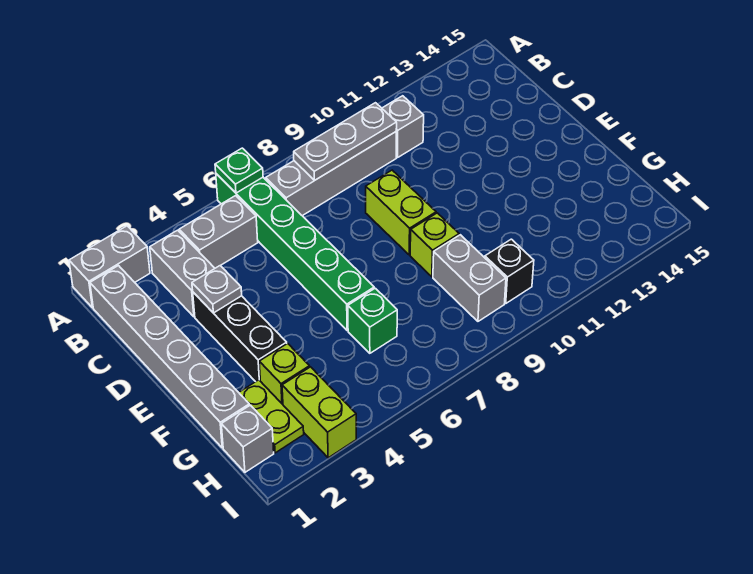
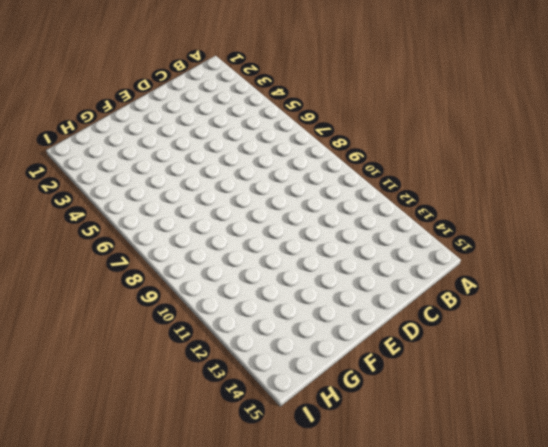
none -> grey 1x2 brick [69,226,150,308]
none -> green 1x6 brick [216,174,374,331]
none -> grey 1x6 brick [90,266,249,448]

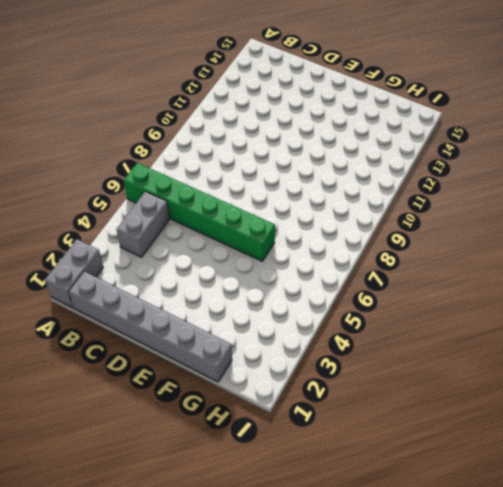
none -> grey 1x2 brick [150,230,215,317]
none -> grey 1x4 brick [266,132,396,216]
none -> grey 1x1 brick [382,96,424,158]

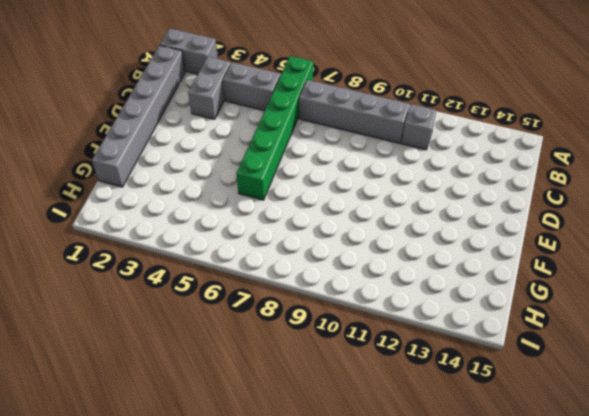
none -> black 1x3 brick [193,292,287,382]
none -> lime 1x2 brick [366,170,436,255]
none -> lime 1x1 brick [410,213,459,277]

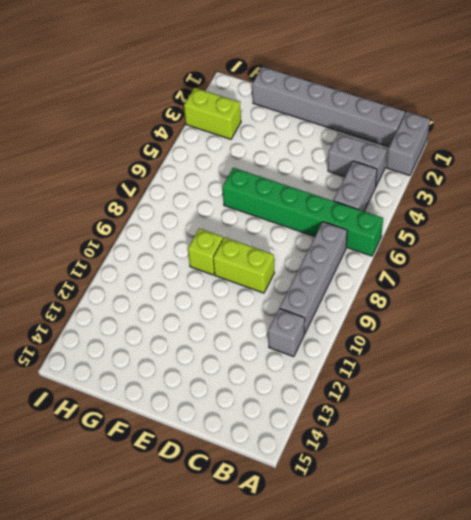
none -> black 1x3 brick [193,292,287,382]
none -> lime 1x2 plate [239,380,304,453]
none -> lime 1x1 brick [259,343,310,404]

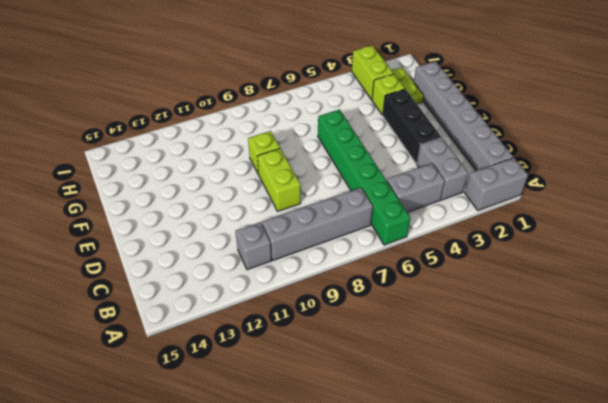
none -> green 1x1 brick [348,288,397,353]
none -> grey 1x2 brick [433,235,506,321]
none -> grey 1x1 brick [221,405,274,472]

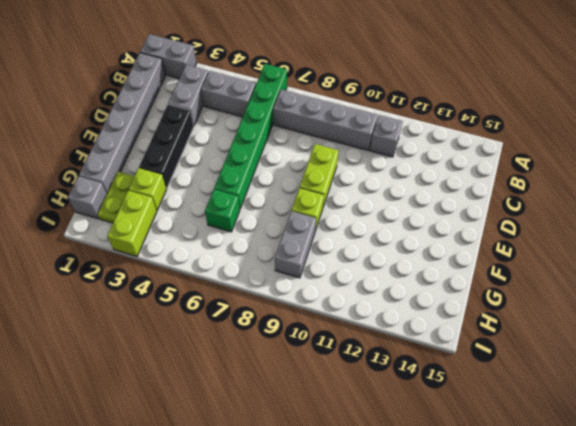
none -> black 1x1 brick [485,239,534,303]
none -> green 1x1 plate [215,148,263,193]
none -> grey 1x3 plate [294,103,397,181]

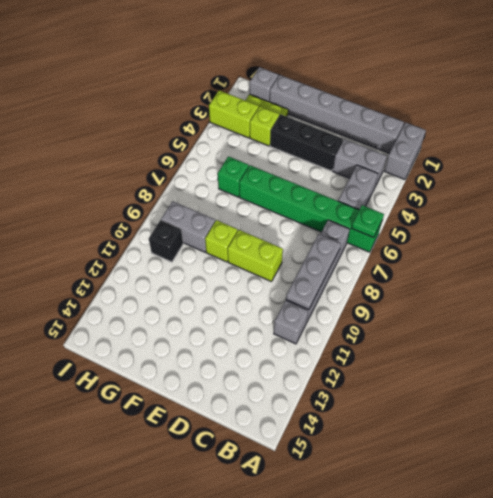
none -> grey 1x1 plate [192,266,242,313]

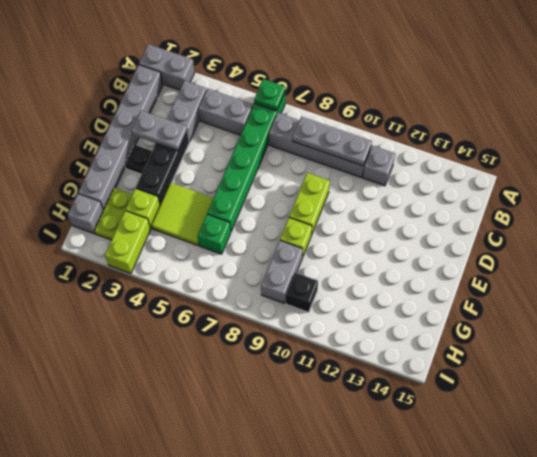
grey 1x2 plate [131,110,187,151] -> grey 1x1 plate [192,266,242,313]
black 1x1 plate [125,145,152,174] -> none
lime 2x2 tile [151,183,213,246] -> none

